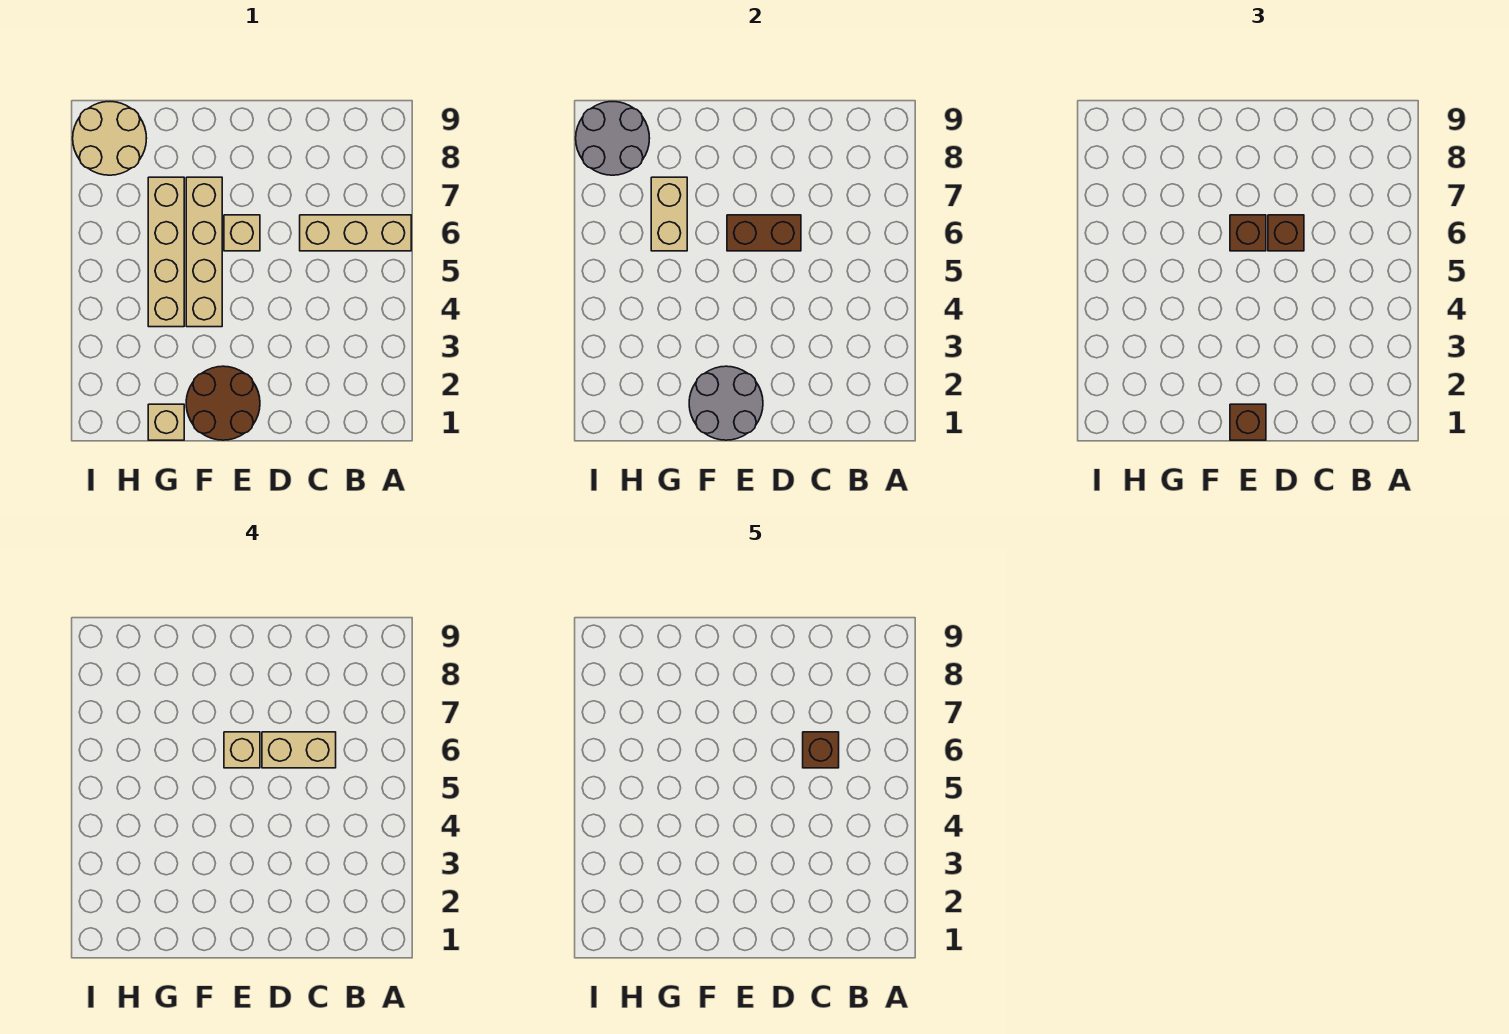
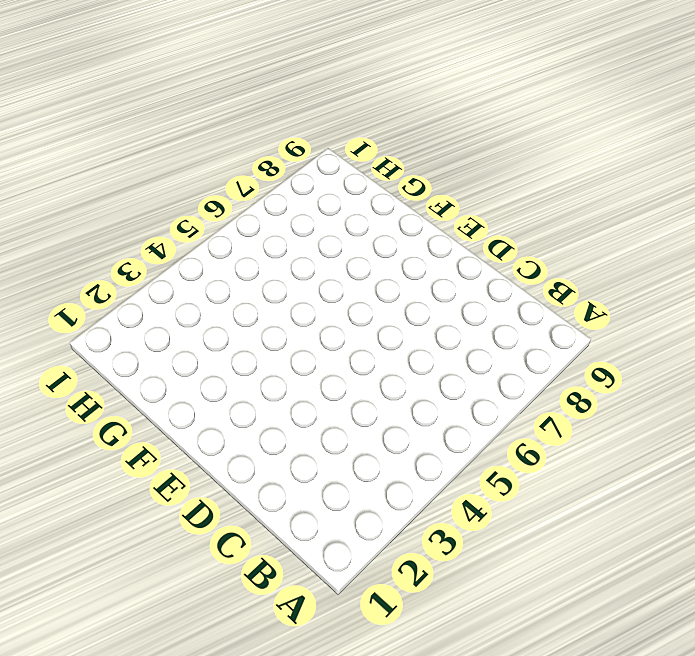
none -> tan 1x3 brick [300,215,411,251]
none -> brown 2x2 round brick [186,366,260,440]
none -> tan 1x1 brick [224,215,260,251]

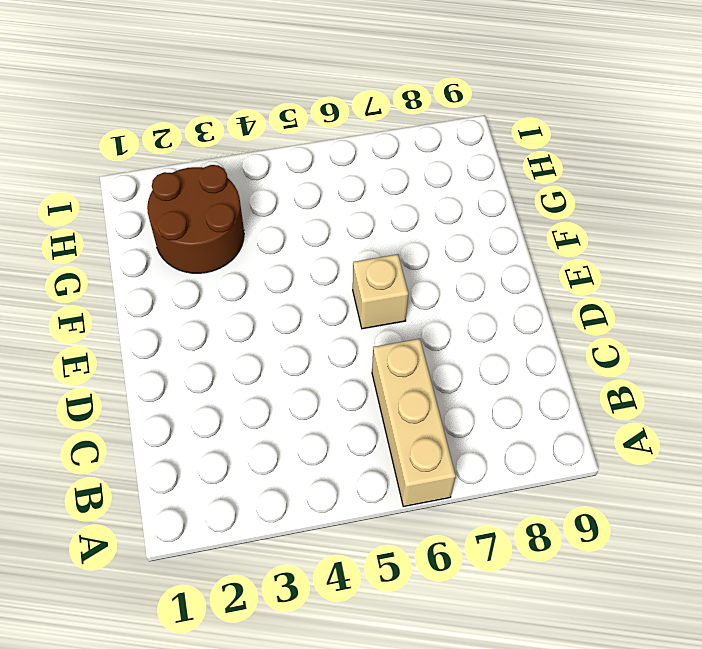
brown 2x2 round brick [147,165,244,273] -> brown 2x2 round brick moved to [186,366,260,440]
none -> tan 1x4 brick [186,177,222,327]
none -> tan 1x1 brick [148,404,184,440]
none -> tan 1x4 brick [148,177,184,327]

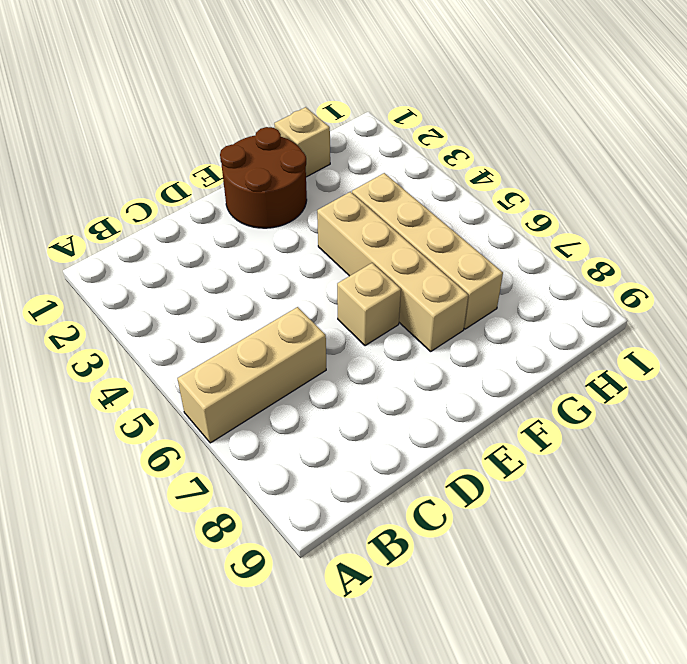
none -> tan 2x2 round brick [73,102,147,175]
none -> brown 1x2 brick [727,215,801,251]
none -> grey 2x2 round brick [689,366,763,440]

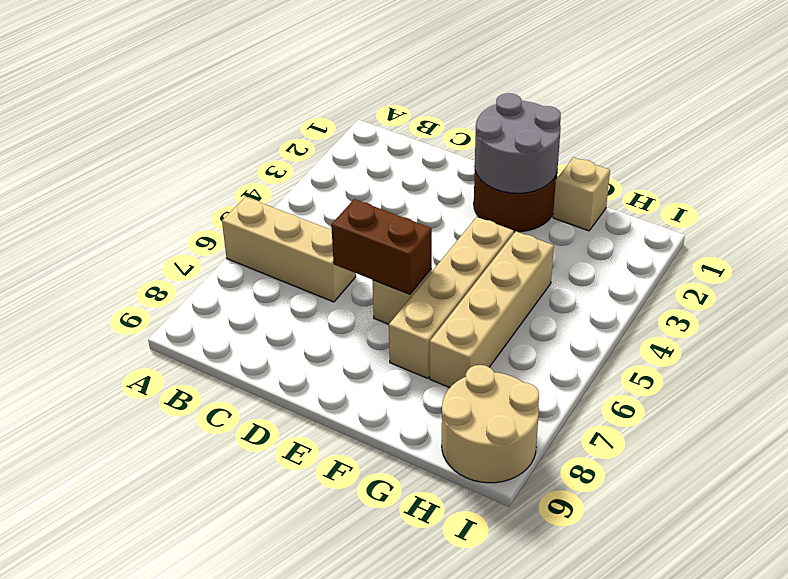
none -> tan 1x2 brick [651,177,687,251]
none -> grey 2x2 round brick [576,102,650,175]
none -> brown 1x1 brick [1268,215,1304,251]

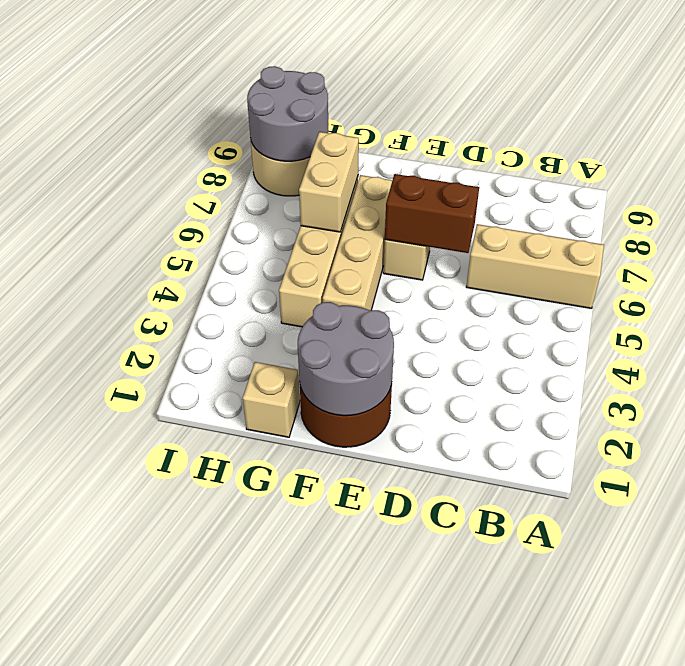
none -> brown 1x1 brick [1268,215,1304,251]
none -> brown 1x1 brick [1230,404,1266,440]
none -> brown 1x1 brick [1230,215,1266,251]

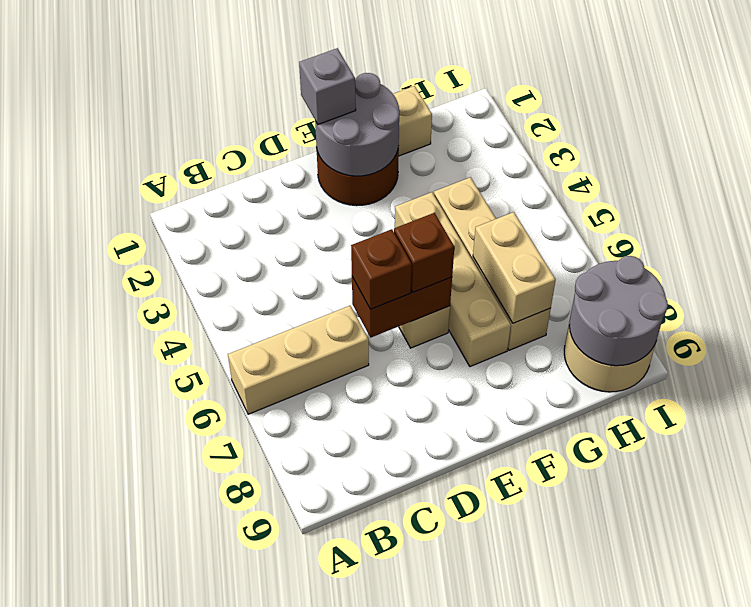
grey 1x1 brick [299,48,356,124] -> brown 1x1 brick [1230,404,1266,440]
none -> tan 1x2 brick [262,732,336,768]
none -> tan 1x1 brick [224,732,260,768]
none -> brown 1x1 brick [803,732,839,768]

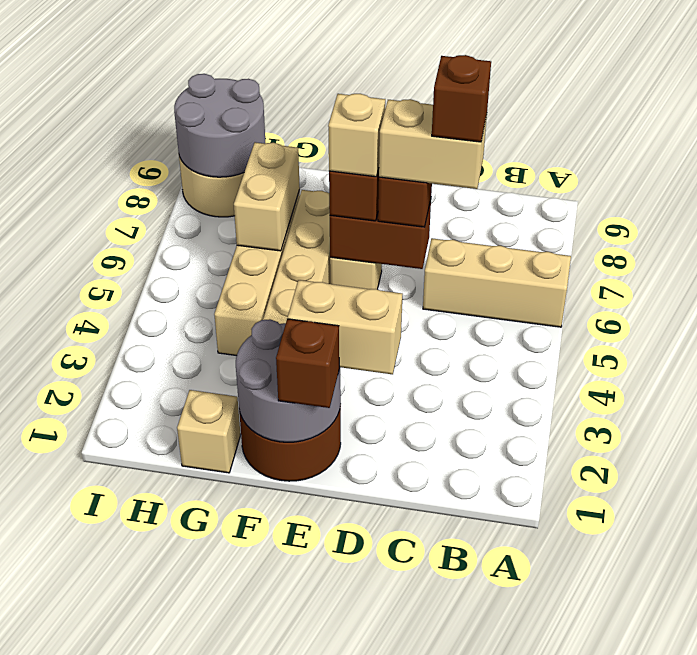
tan 1x2 brick [288,280,403,374] -> none

